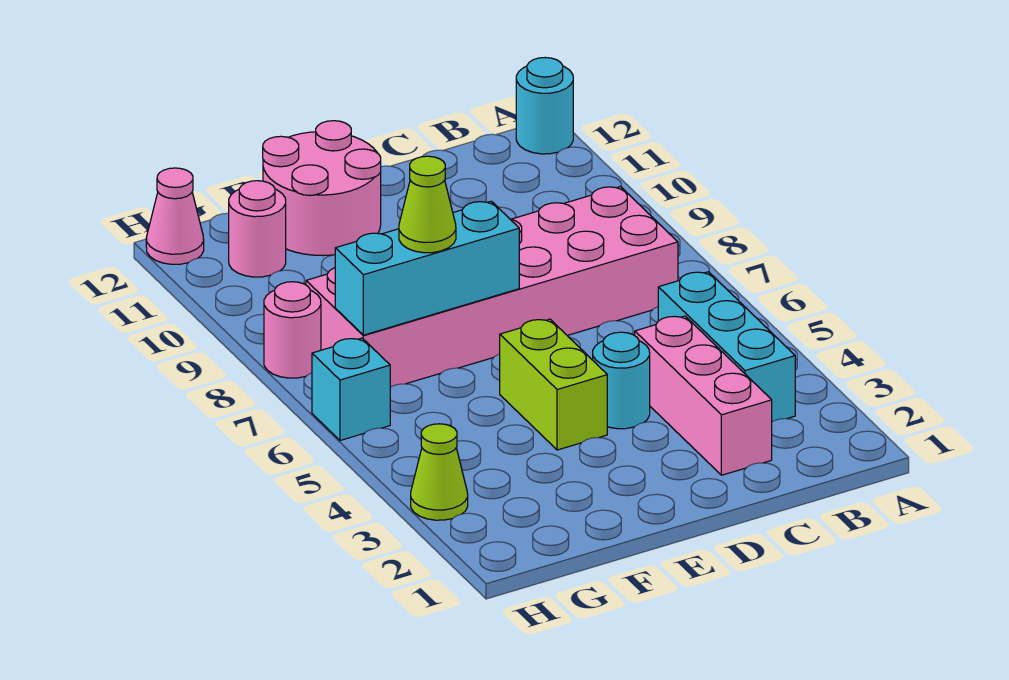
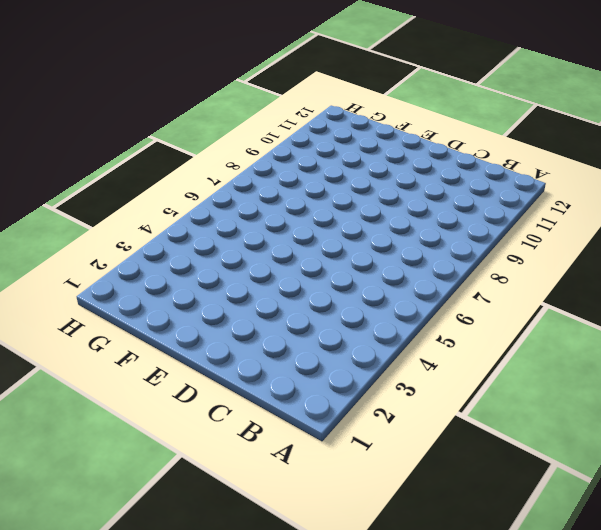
none -> cyan 1x1 round brick [516,58,573,154]
none -> cyan 1x3 brick [658,272,795,422]
none -> pink 2x6 brick [306,187,678,387]

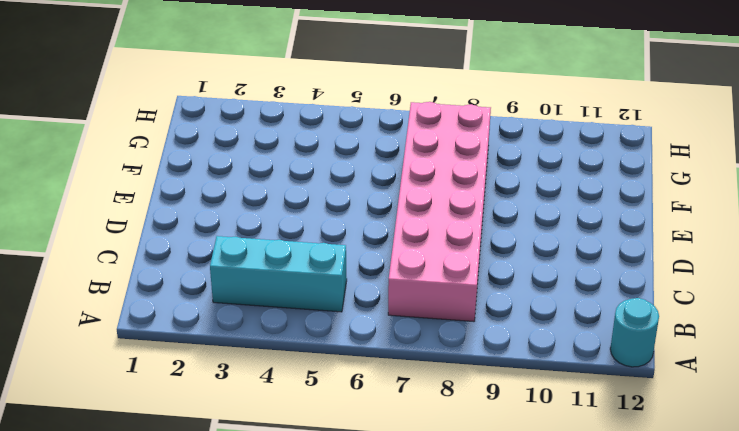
none -> pink 1x3 brick [635,316,772,475]
none -> cyan 1x1 round brick [593,332,650,429]
none -> lime 1x2 brick [500,319,607,450]

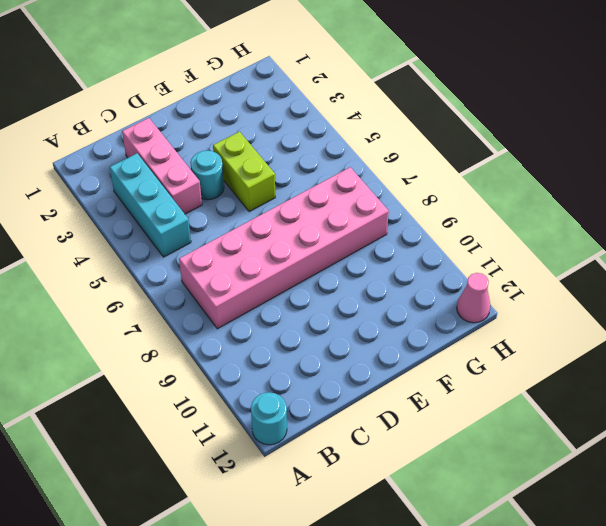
none -> pink 2x2 round brick [263,121,381,256]
none -> pink 1x1 round brick [229,181,286,277]
none -> lime 1x1 cone [411,424,468,520]

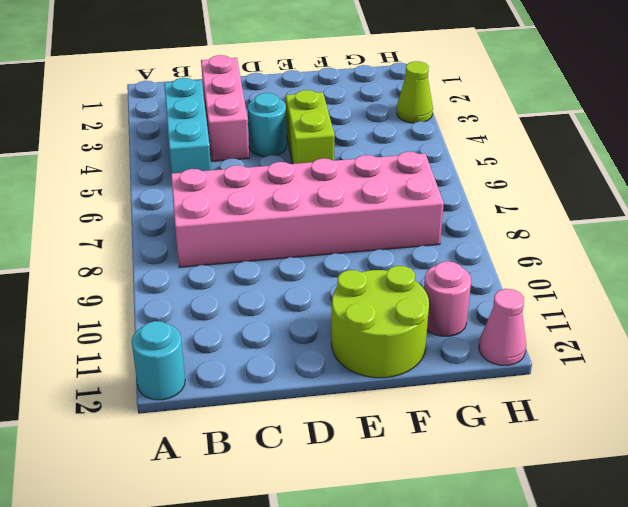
lime 2x2 round brick [331,266,429,378] -> pink 2x2 round brick [263,121,381,256]
none -> cyan 1x1 brick [312,338,390,440]
none -> pink 1x1 round brick [264,282,321,378]
none -> cyan 1x3 brick [335,201,519,335]

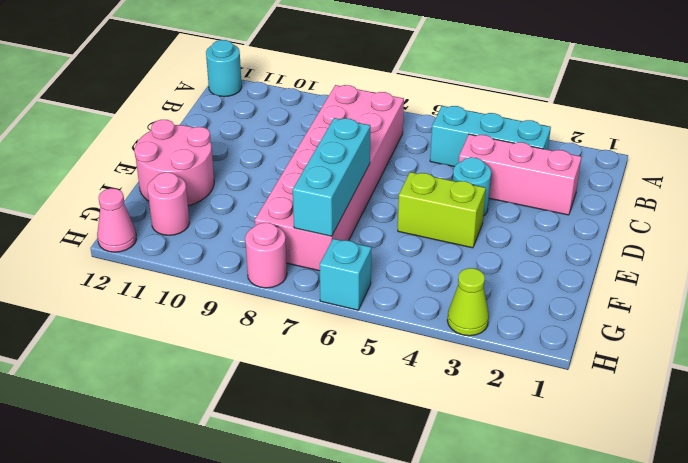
none -> lime 1x1 cone [399,156,456,253]

